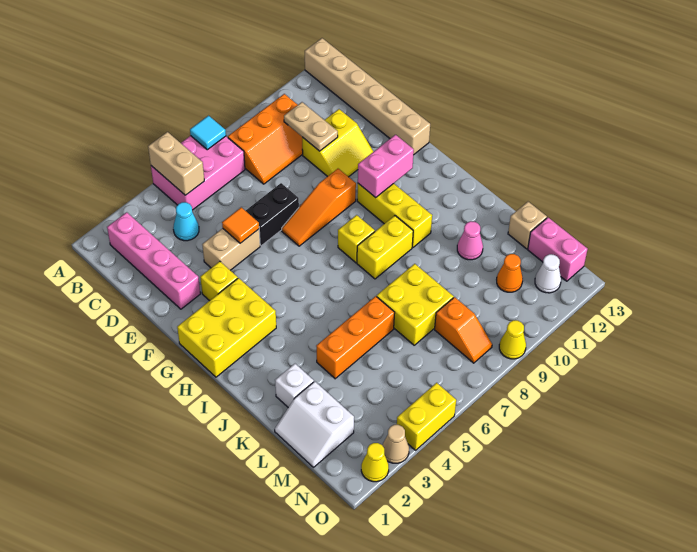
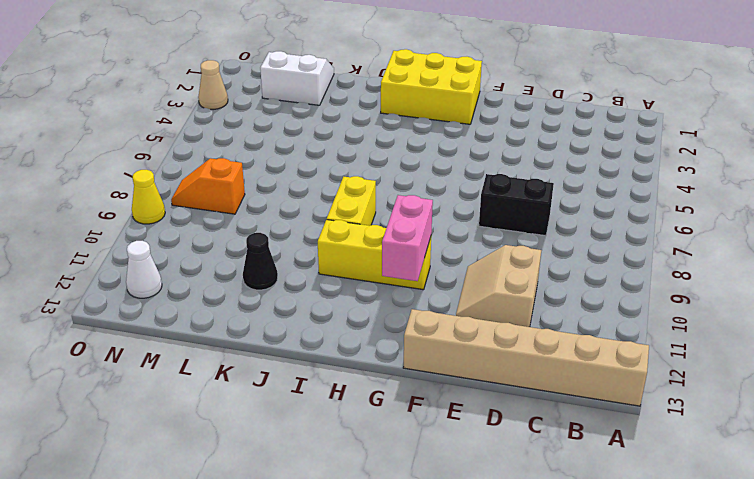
black 1x2 brick [479,174,554,236] -> black 1x2 brick turned to [246,183,299,246]
tan 2x2 slope [456,245,541,327] -> yellow 2x2 slope [302,109,373,177]
yellow 2x3 brick [381,49,482,124] -> yellow 2x3 brick turned to [177,278,276,377]
black 1x1 cone [243,233,278,290] -> pink 1x1 cone [457,221,483,260]
none -> pink 2x3 brick [151,136,245,210]
none -> pink 1x4 brick [107,212,200,309]
none -> orange 2x3 slope [228,94,303,184]
none -> cyan 1x1 cone [173,202,199,241]

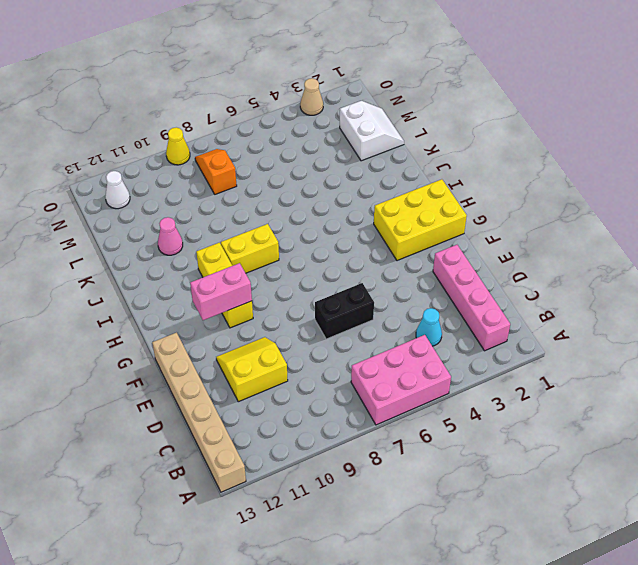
none -> orange 2x3 slope [228,94,303,184]
none -> tan 1x2 brick [202,228,260,270]
none -> yellow 1x1 brick [200,261,238,301]
none -> orange 1x3 slope [282,169,356,246]

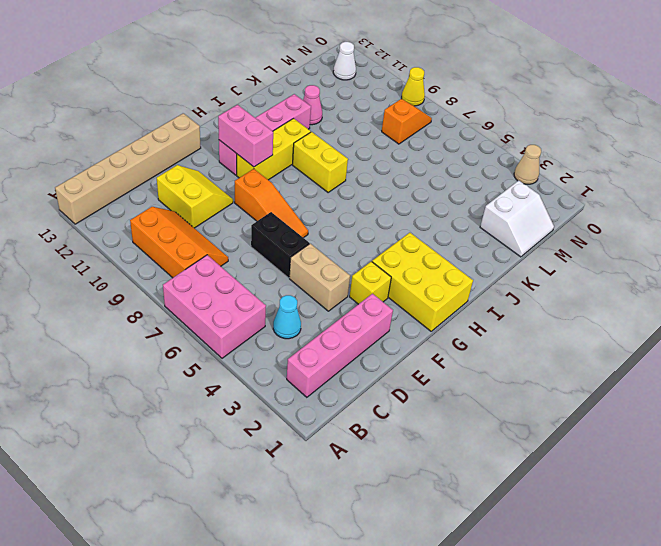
pink 1x4 brick [219,94,311,175] -> none
none -> yellow 1x1 brick [338,215,375,263]
none -> white 1x1 brick [275,364,314,407]
none -> orange 1x3 brick [316,296,395,379]
none -> yellow 2x2 brick [377,264,454,345]

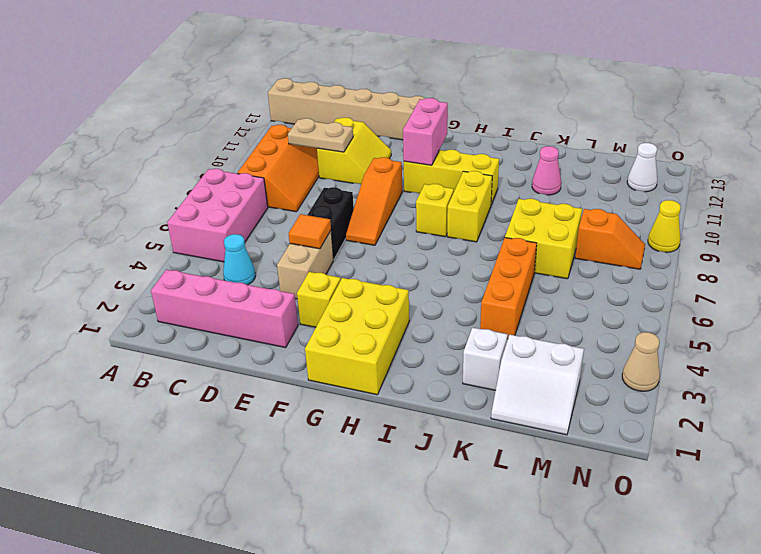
none -> tan 1x1 brick [508,202,547,249]
none -> orange 1x1 cone [497,254,523,292]
none -> pink 1x2 brick [528,218,588,281]
none -> yellow 1x1 cone [361,443,389,482]

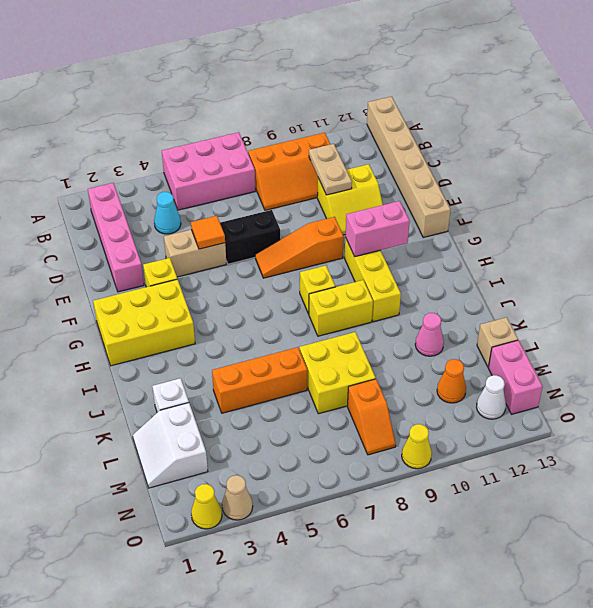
none -> yellow 1x2 brick [397,383,456,450]
none -> tan 1x2 brick [148,132,204,195]
none -> cyan 1x1 tile [190,116,226,150]

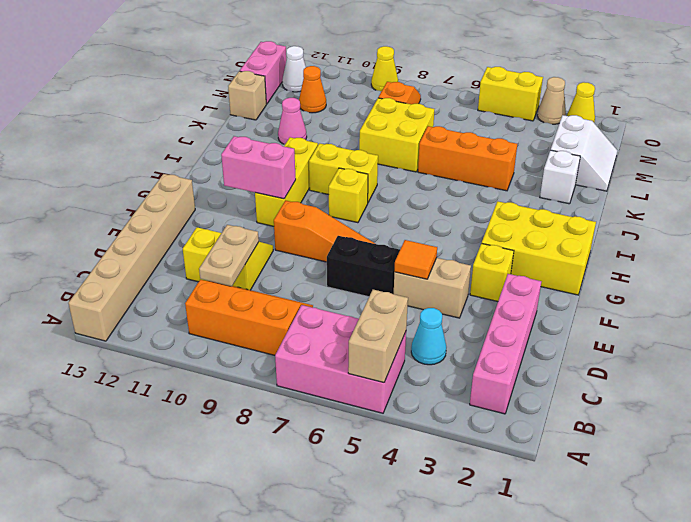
none -> cyan 1x1 tile [190,116,226,150]

